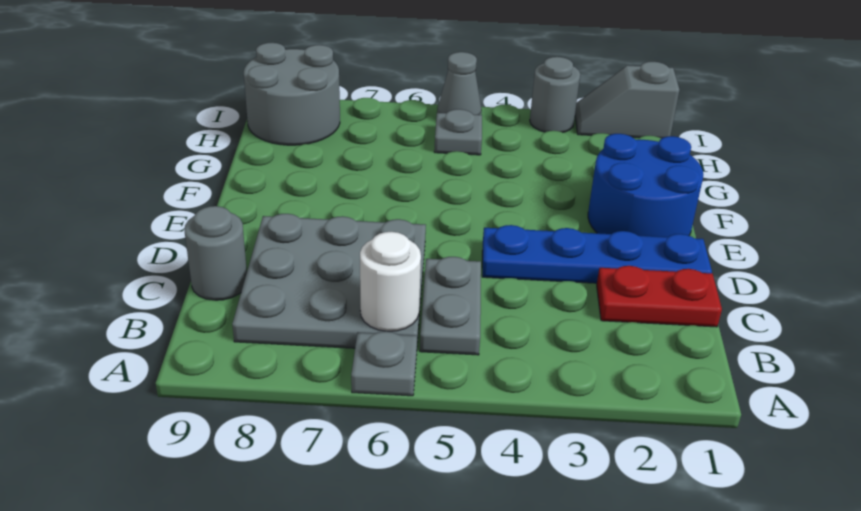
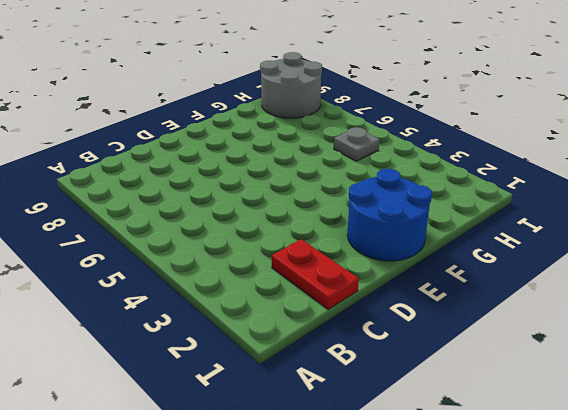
none -> grey 1x1 plate [351,331,417,396]
none -> grey 1x2 plate [420,257,481,355]
none -> grey 3x3 plate [232,214,426,348]

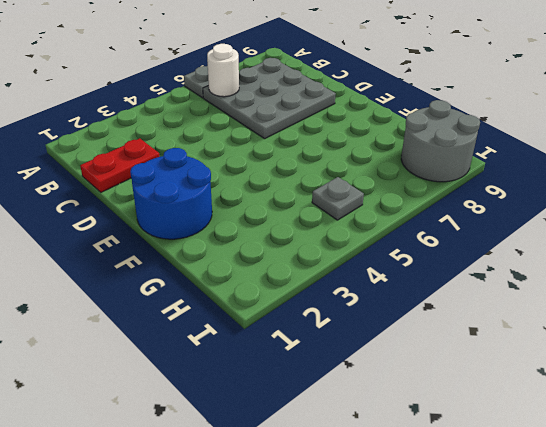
none -> grey 1x2 plate [420,257,481,355]
none -> grey 1x1 round brick [184,206,247,300]
none -> blue 1x4 plate [482,225,712,283]

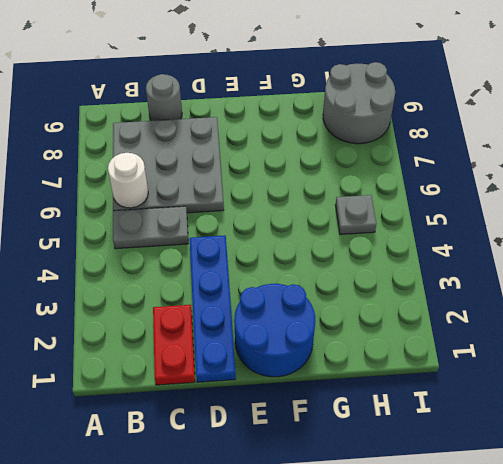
none -> grey 1x1 plate [351,331,417,396]
none -> grey 1x2 slope [575,62,679,139]
none -> grey 1x1 round brick [530,57,580,133]

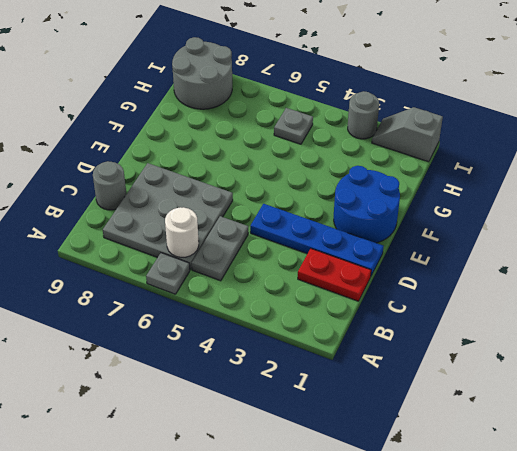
none -> grey 1x1 cone [437,52,482,115]

